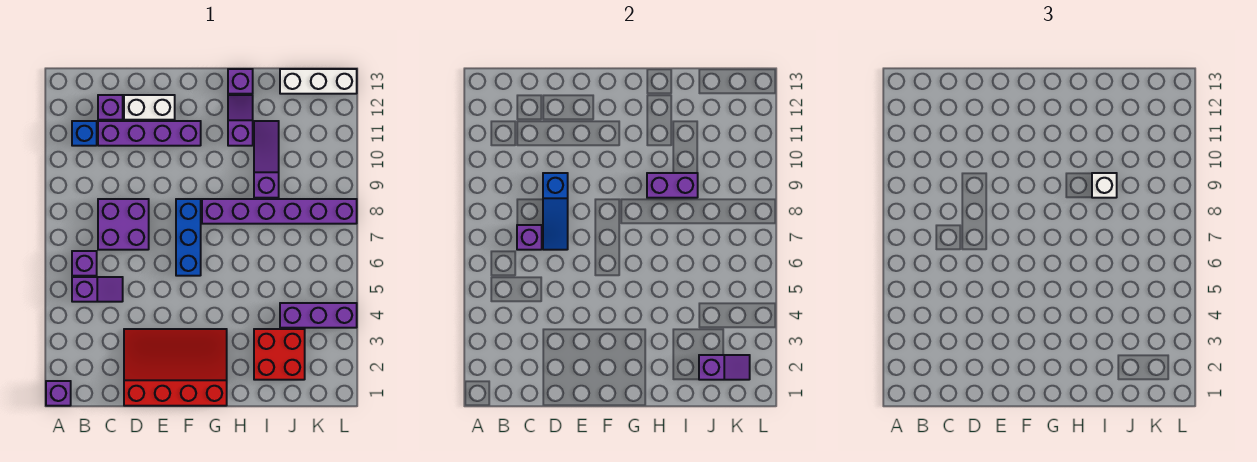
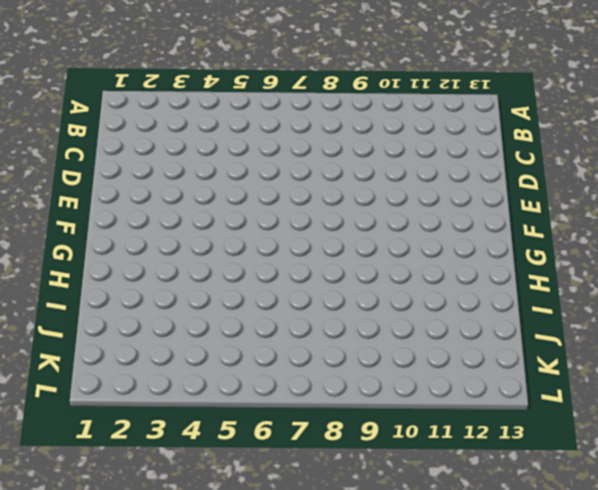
none -> purple 1x1 brick [46,381,71,406]
none -> purple 1x2 slope [72,277,123,302]
none -> purple 1x1 brick [72,251,97,276]

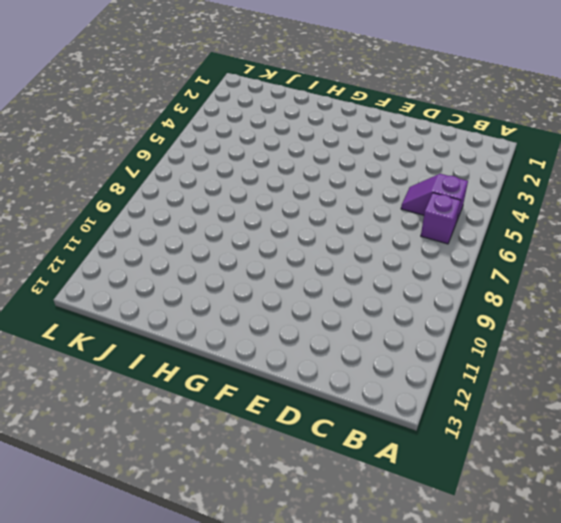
none -> purple 1x1 brick [46,381,71,406]
none -> blue 1x1 brick [72,121,97,146]
none -> purple 2x2 brick [98,199,149,250]

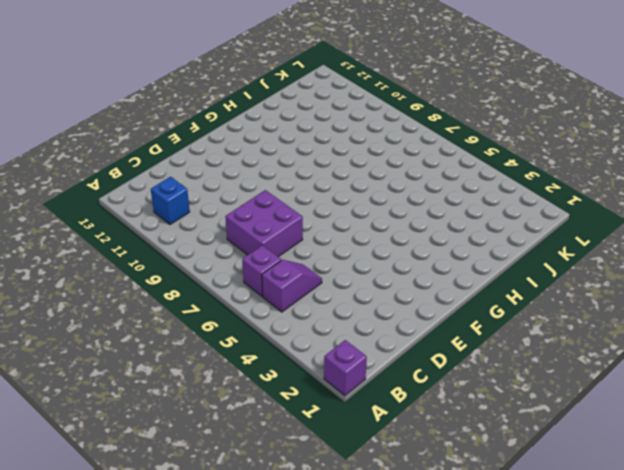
none -> purple 1x4 brick [98,121,201,146]
none -> purple 1x1 brick [98,95,123,120]
none -> red 3x4 slope [124,329,227,406]

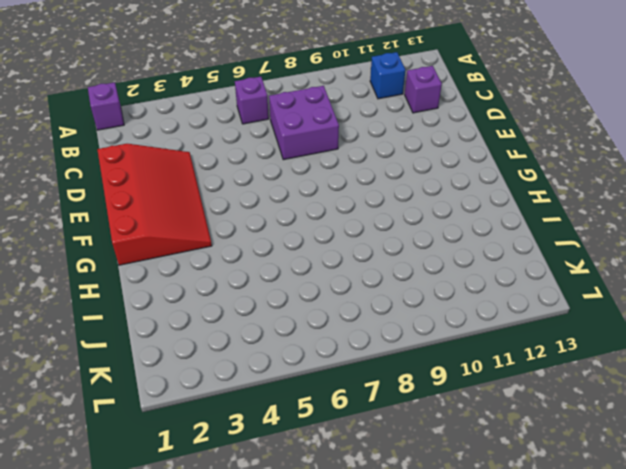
none -> purple 1x2 slope [72,277,123,302]
none -> purple 1x4 brick [98,121,201,146]
none -> white 1x2 brick [124,95,175,120]

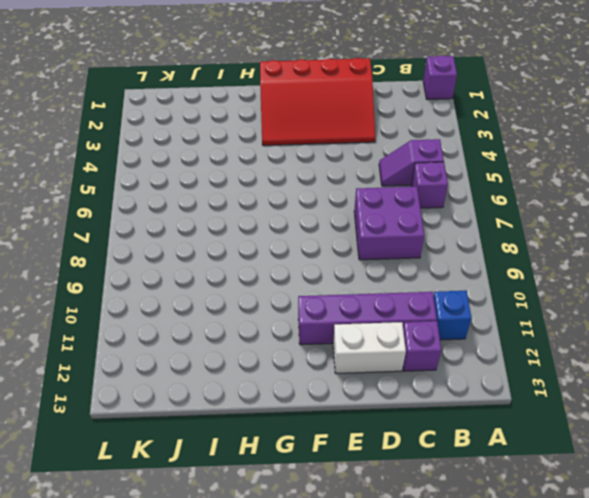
none -> blue 1x3 brick [176,199,201,276]
none -> purple 1x6 brick [202,199,357,224]
none -> purple 1x2 slope [228,95,253,146]

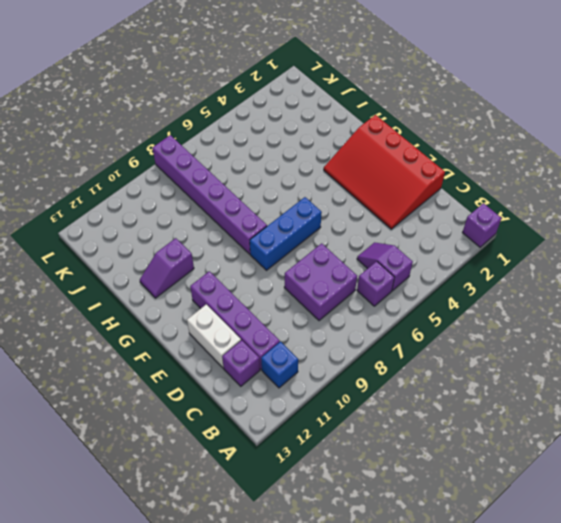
none -> purple 1x1 brick [228,69,253,94]
none -> red 2x2 brick [254,329,305,380]
none -> purple 1x3 slope [254,121,279,198]

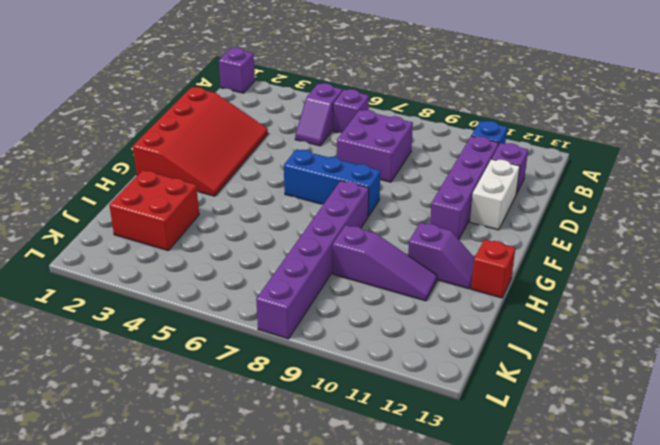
red 1x1 brick [471,239,515,298] -> purple 1x1 brick [228,69,253,94]
none -> purple 1x3 brick [280,303,357,328]
none -> white 1x3 brick [280,69,357,94]
none -> purple 1x1 brick [517,225,542,250]

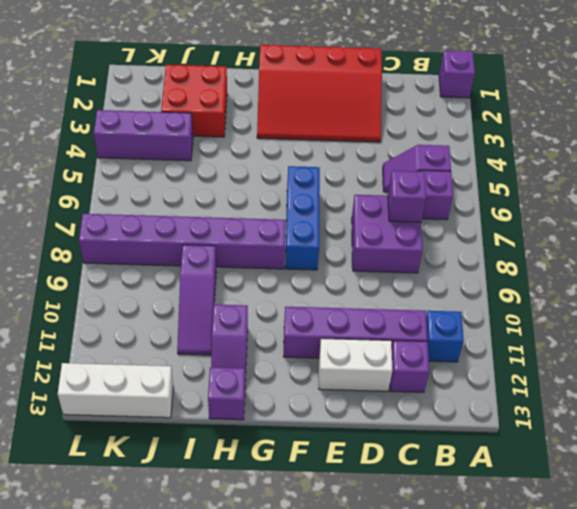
none -> blue 1x3 slope [543,173,568,250]
none -> purple 1x2 brick [647,173,698,198]
none -> purple 1x2 slope [699,355,750,380]

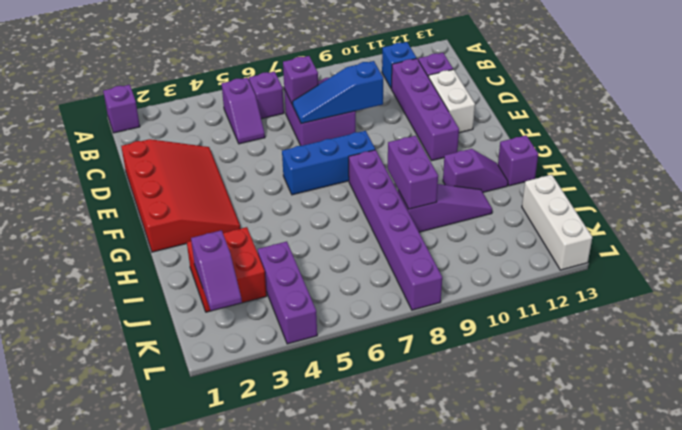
none -> white 1x1 brick [1092,173,1117,198]

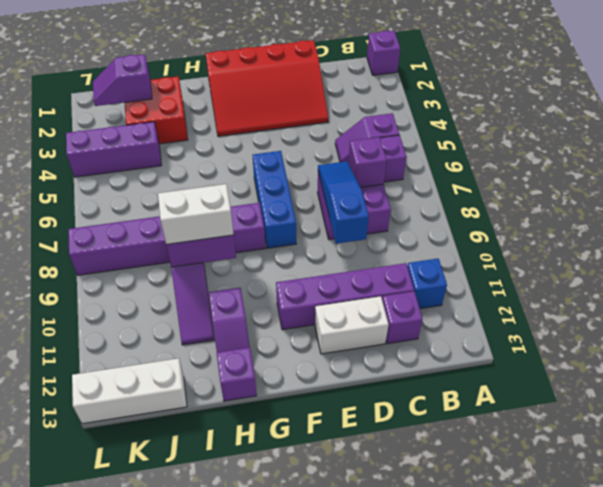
white 1x2 brick [158,184,234,244] -> white 1x1 brick [1092,173,1117,198]

